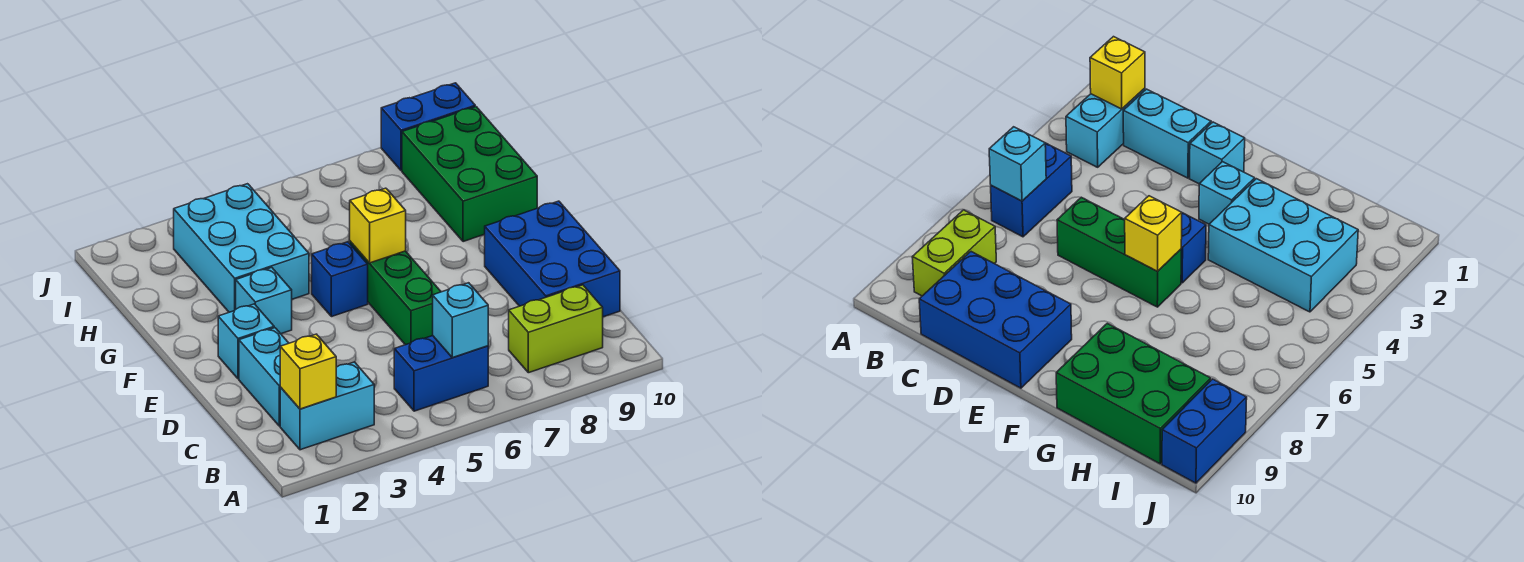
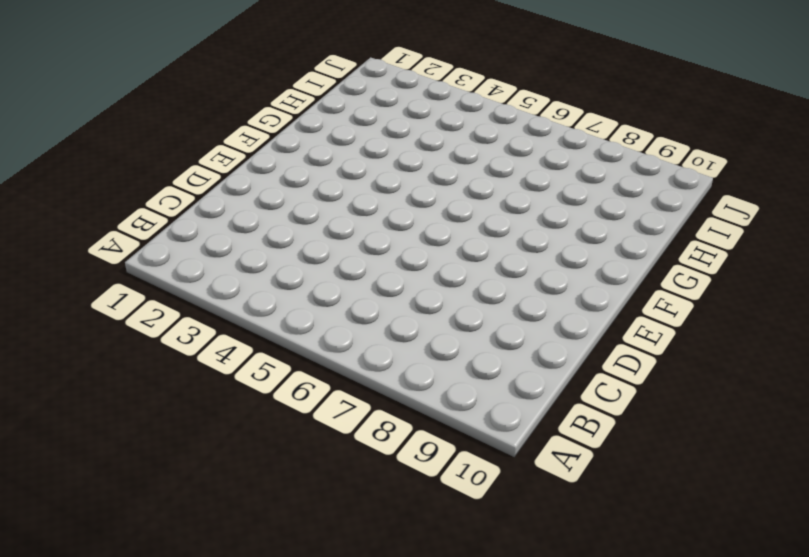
none -> cyan 1x2 brick [280,362,374,450]
none -> blue 1x2 brick [394,336,488,411]
none -> lime 1x2 brick [509,285,603,373]

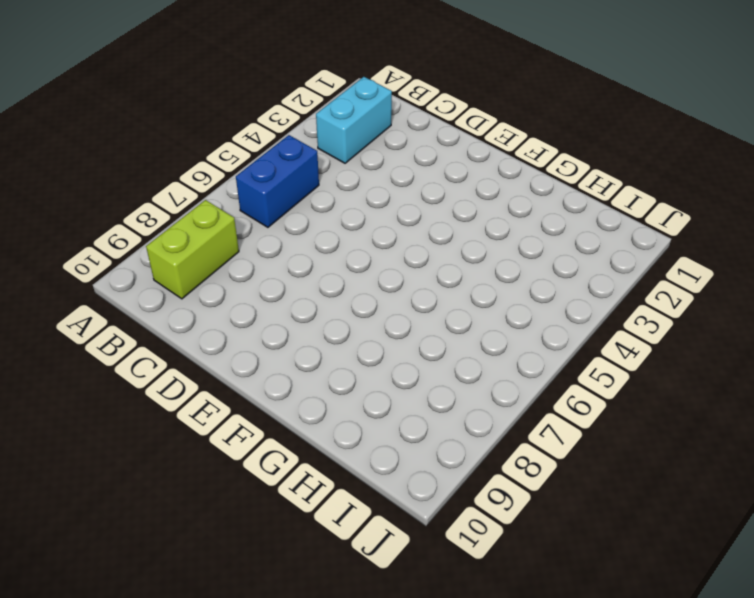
none -> cyan 1x2 brick [239,328,289,426]
none -> blue 2x3 brick [485,201,620,317]
none -> green 1x3 brick [350,241,441,345]

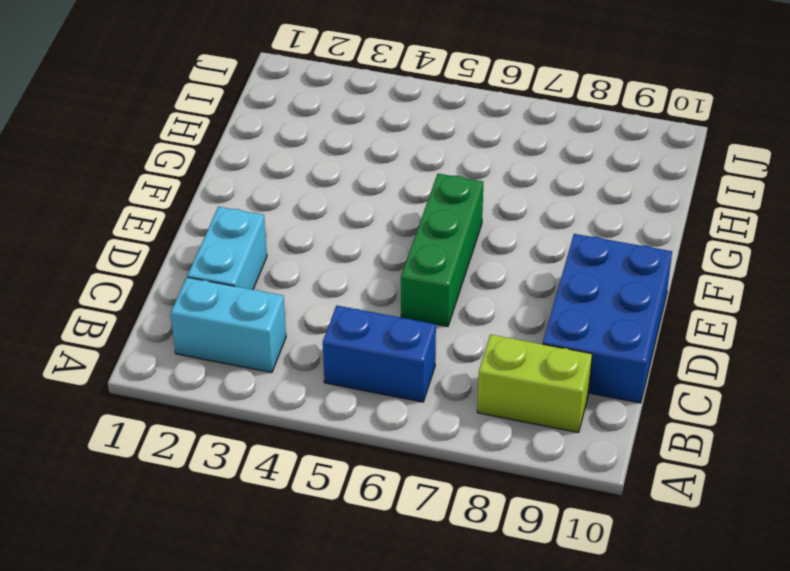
none -> cyan 1x1 brick [218,304,274,379]
none -> cyan 1x1 brick [236,267,292,334]
none -> blue 1x1 brick [312,242,368,317]

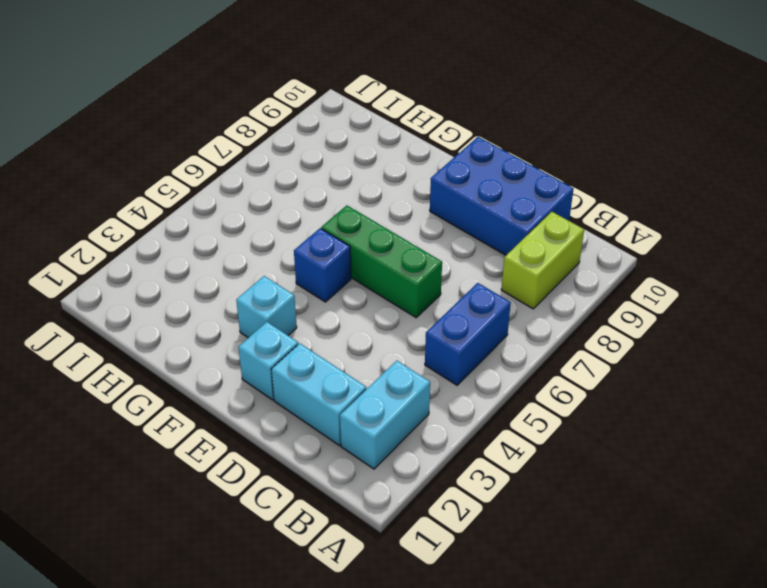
none -> cyan 2x3 brick [174,184,309,312]
none -> green 2x3 brick [402,107,537,242]
none -> blue 1x2 brick [381,83,475,171]

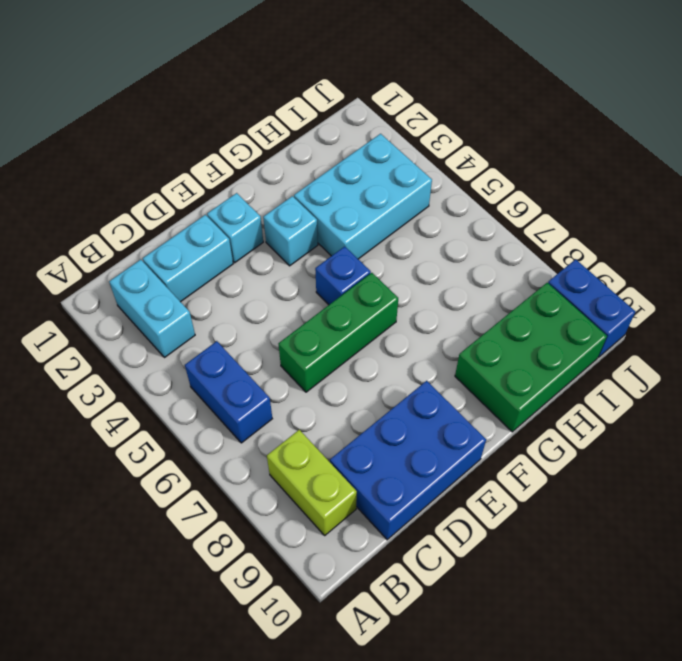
none -> yellow 1x1 brick [280,334,336,409]
none -> cyan 1x1 brick [433,283,488,358]
none -> yellow 1x1 brick [350,188,406,263]

